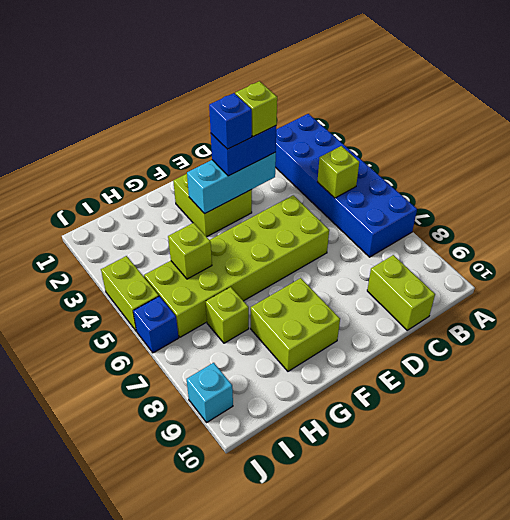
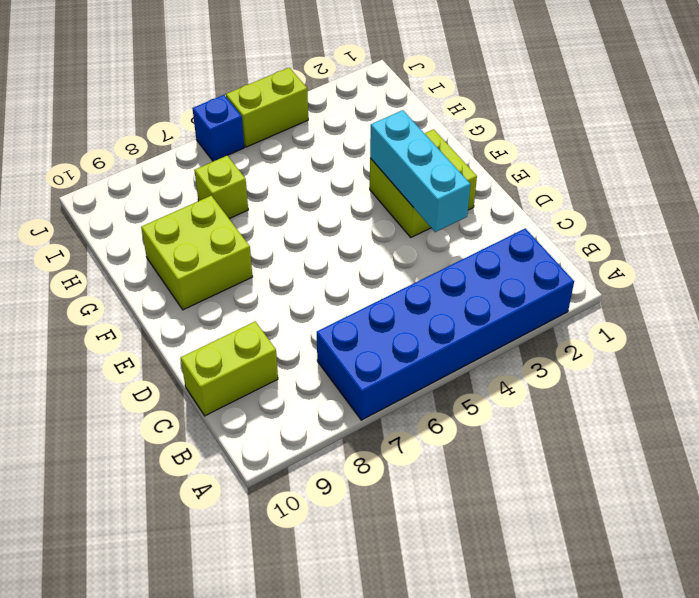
none -> lime 2x6 brick [144,195,329,337]
none -> cyan 1x1 brick [187,363,233,422]
none -> lime 1x1 brick [317,146,359,198]

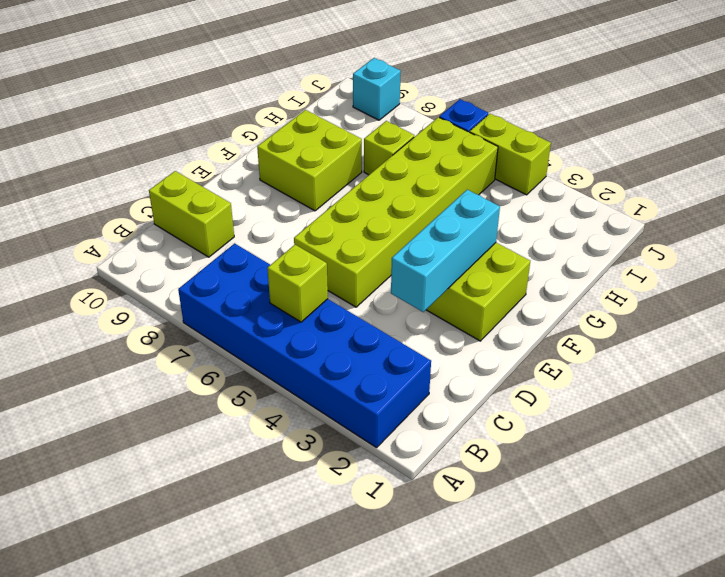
none -> lime 1x1 brick [168,223,212,279]
none -> blue 1x2 brick [211,126,276,176]
none -> lime 1x1 brick [235,81,277,137]

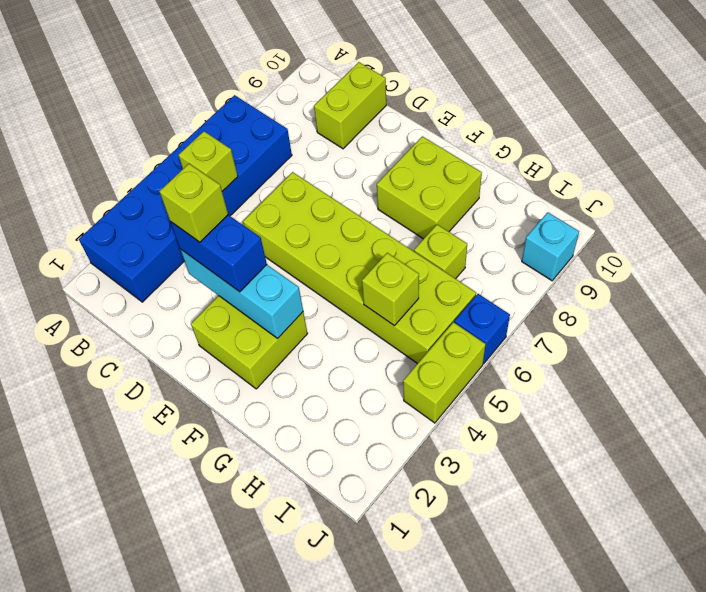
none -> blue 1x1 brick [209,93,252,149]

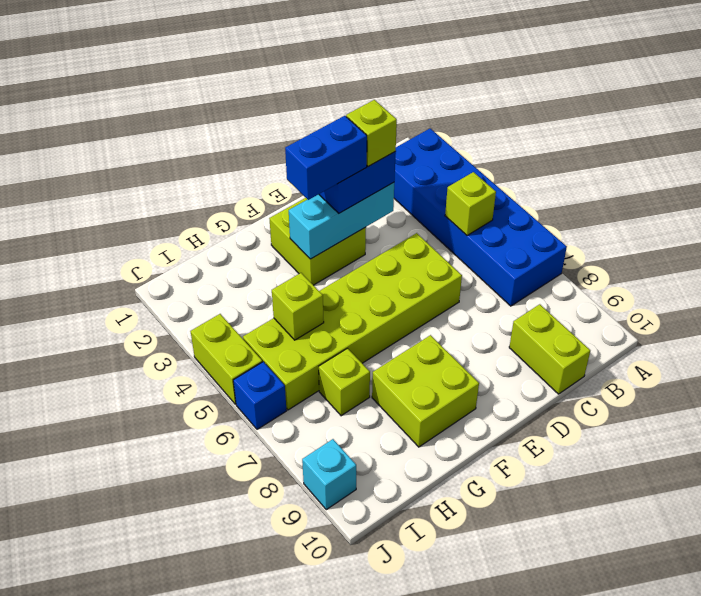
blue 1x2 brick [285,116,367,200] -> blue 1x1 brick [209,93,252,149]

